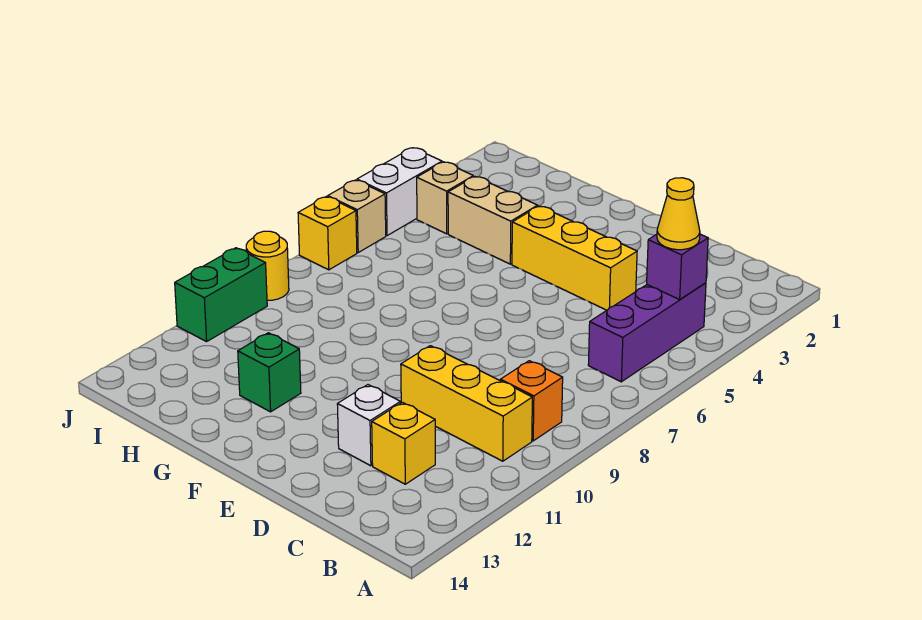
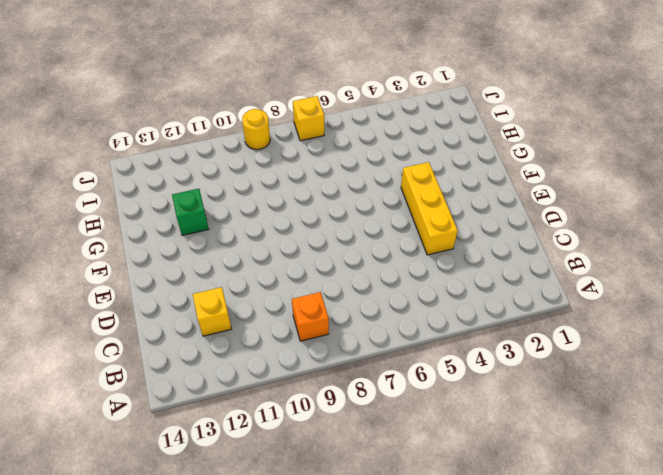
none -> purple 1x3 brick [588,283,706,382]
none -> yellow 1x3 brick [401,346,532,461]
none -> white 1x1 brick [337,385,400,466]

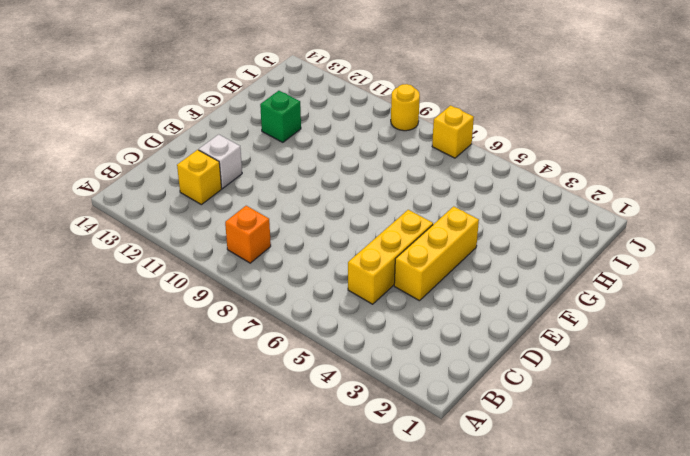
yellow 1x3 brick [348,210,433,304] -> yellow 1x3 brick moved to [401,346,532,461]
none -> purple 1x3 brick [588,283,706,382]
none -> tan 1x2 brick [448,177,538,264]
none -> tan 1x1 brick [417,162,473,234]

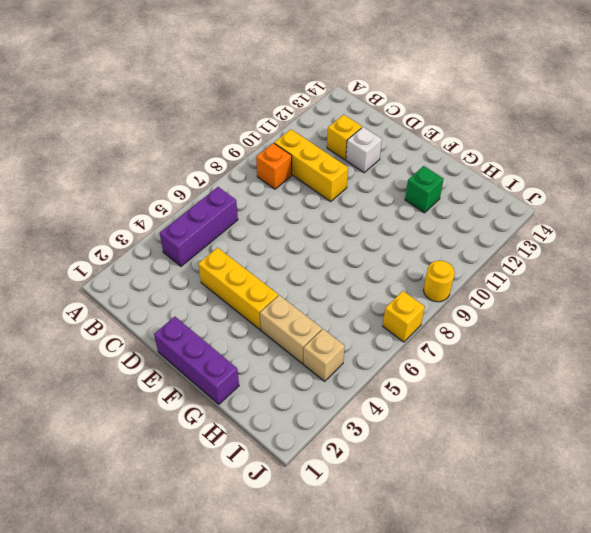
purple 1x3 brick [154,317,239,404] -> none
none -> white 1x2 brick [357,148,442,236]
none -> tan 1x1 brick [328,180,386,252]
none -> green 1x2 brick [175,248,267,342]

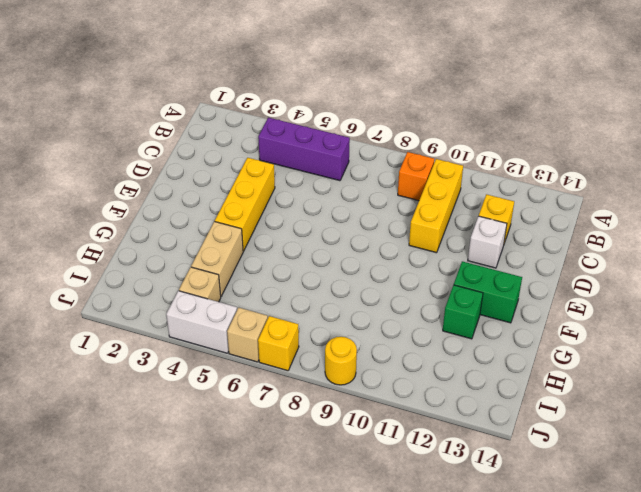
green 1x2 brick [454,261,522,323] -> green 1x2 brick moved to [175,248,267,342]
none -> purple 1x1 brick [647,234,708,299]
none -> yellow 1x1 cone [657,178,700,250]

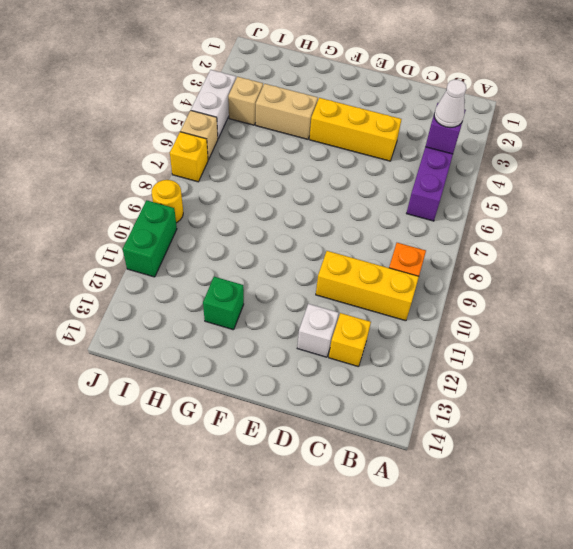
white 1x1 cone [434,80,466,128] -> yellow 1x1 cone [657,178,700,250]

